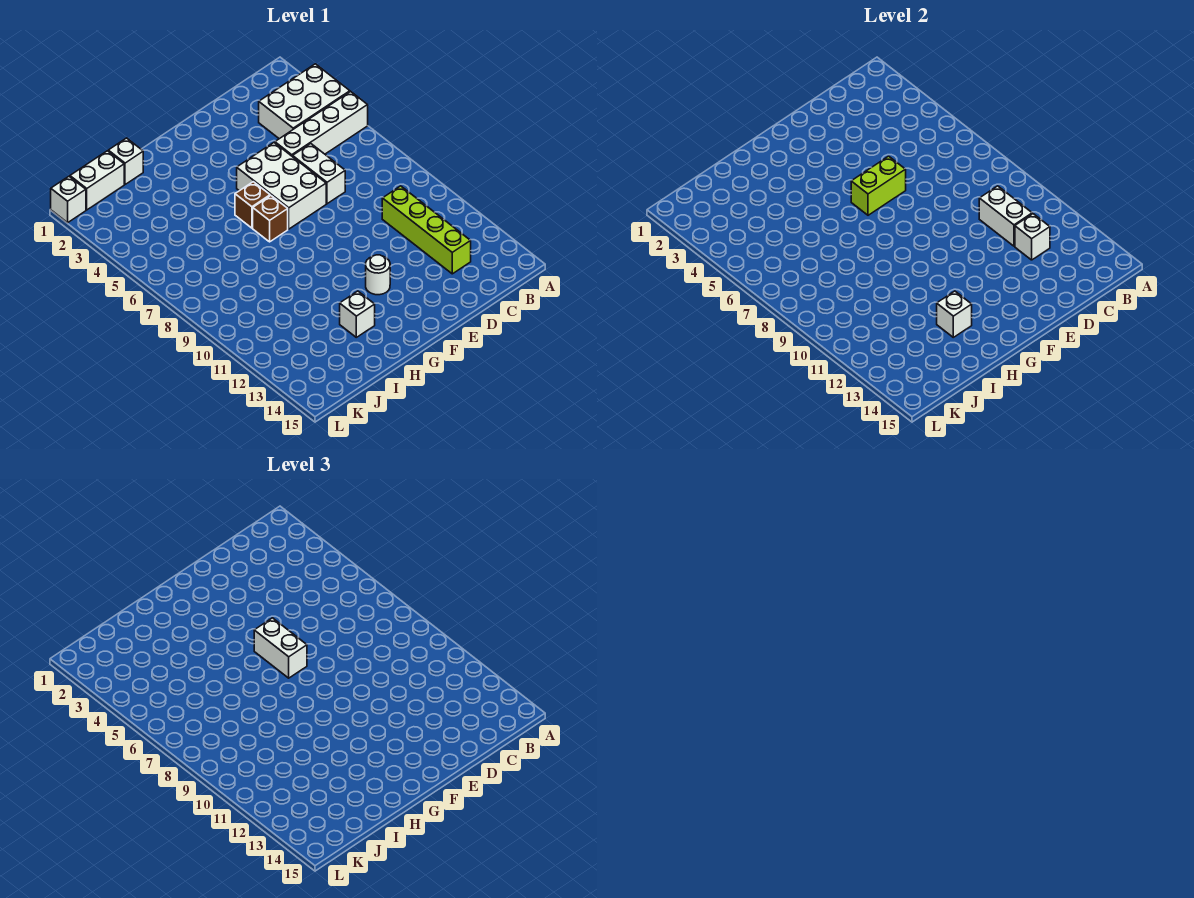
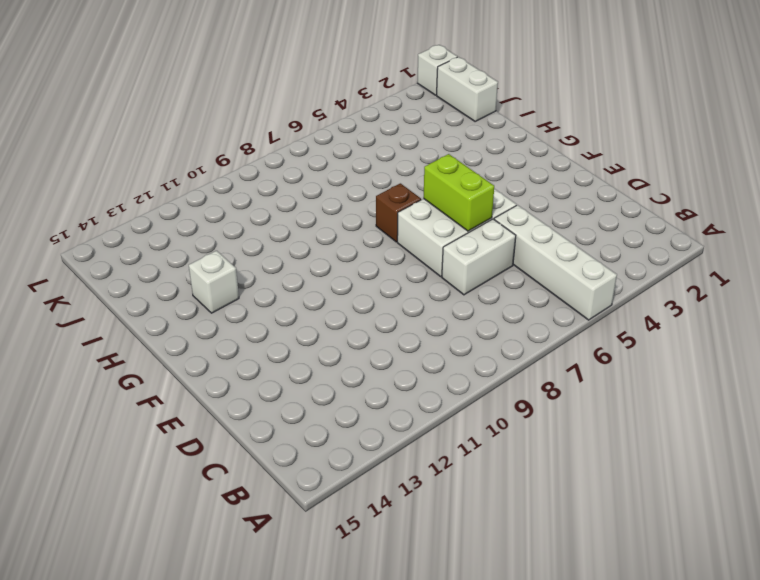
none -> white 2x3 brick [259,64,350,139]
none -> lime 1x4 brick [382,186,471,274]
none -> white 1x1 round brick [366,255,390,295]

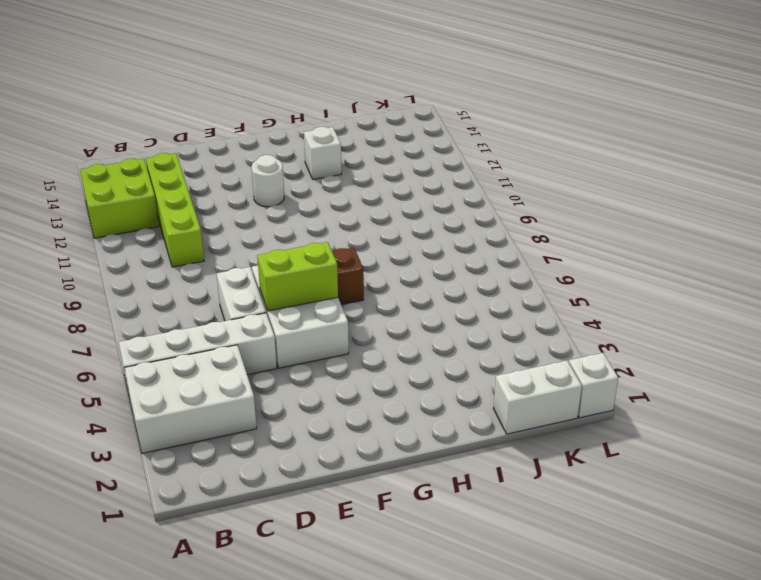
lime 2x2 brick [80,159,159,238] -> none
none -> brown 1x1 brick [235,182,270,228]
none -> white 1x1 brick [108,138,143,184]
none -> white 1x2 brick [979,186,1032,246]

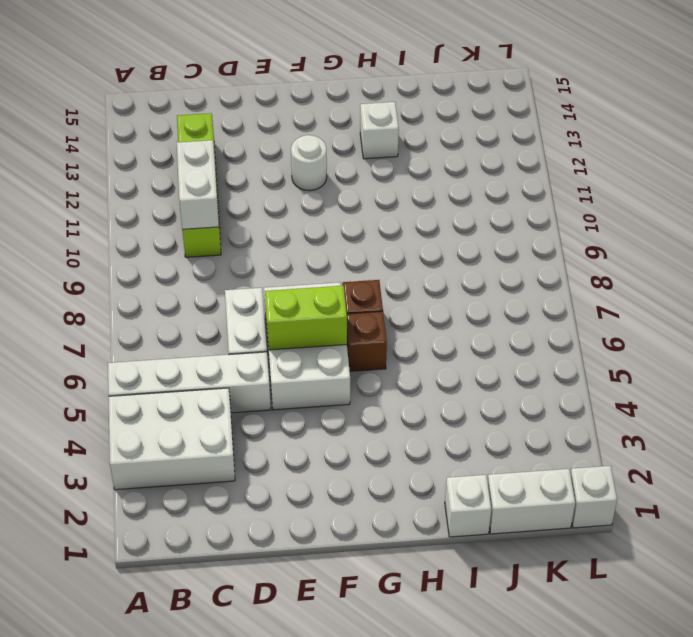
none -> white 1x1 brick [1015,214,1050,260]
none -> white 1x1 brick [937,291,972,337]
none -> white 1x2 brick [254,618,307,678]

